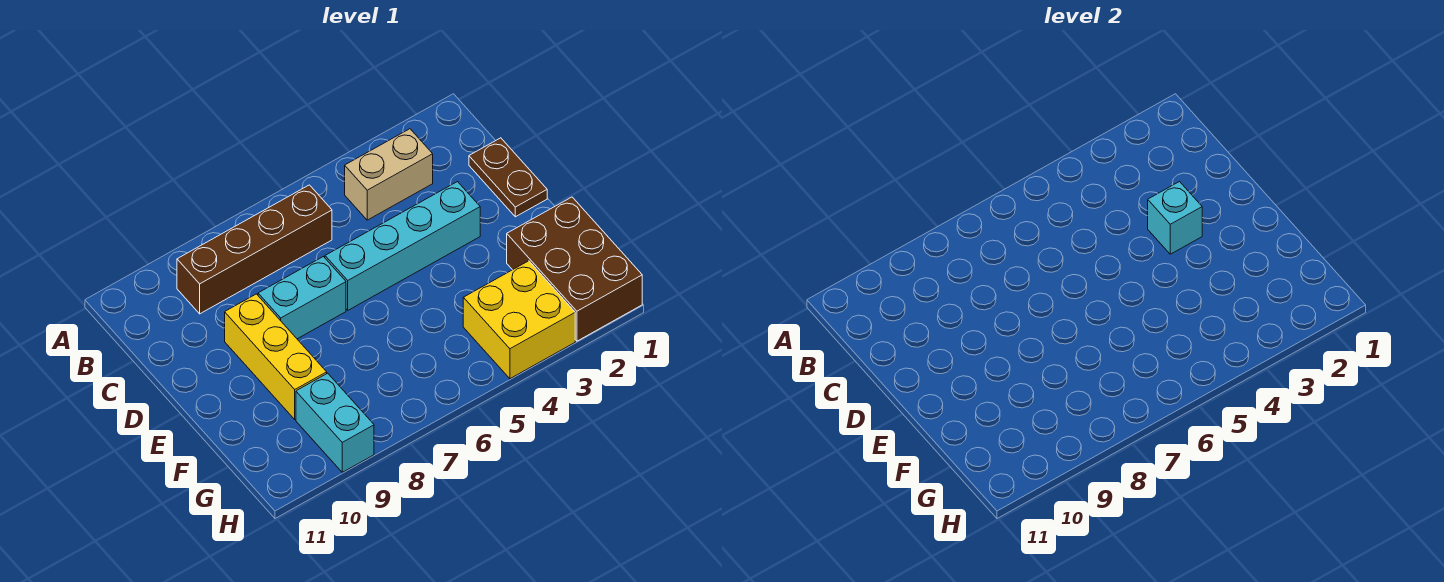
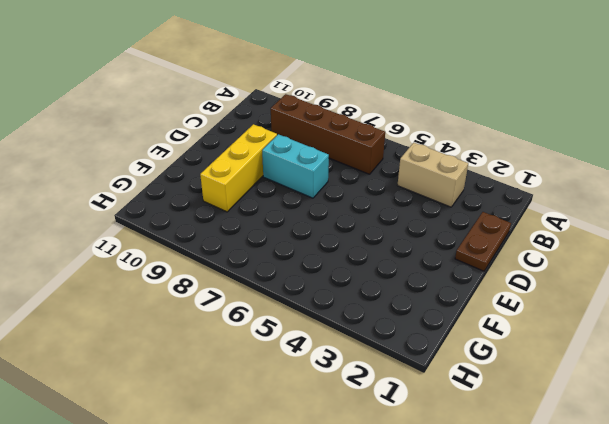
none -> cyan 1x4 brick [325,182,480,310]
none -> brown 2x3 brick [507,197,642,341]

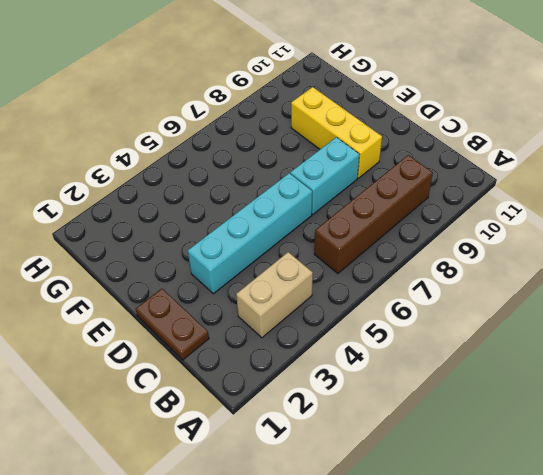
none -> brown 2x3 brick [507,197,642,341]
none -> yellow 2x2 brick [463,261,575,379]

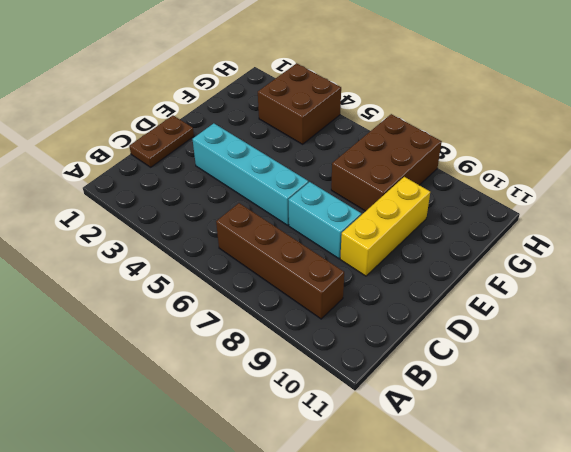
brown 2x3 brick [331,114,442,211] -> brown 2x3 brick moved to [507,197,642,341]
brown 2x2 brick [258,63,341,144] -> yellow 2x2 brick [463,261,575,379]
none -> tan 1x2 brick [345,129,433,220]
none -> cyan 1x2 brick [296,373,374,472]

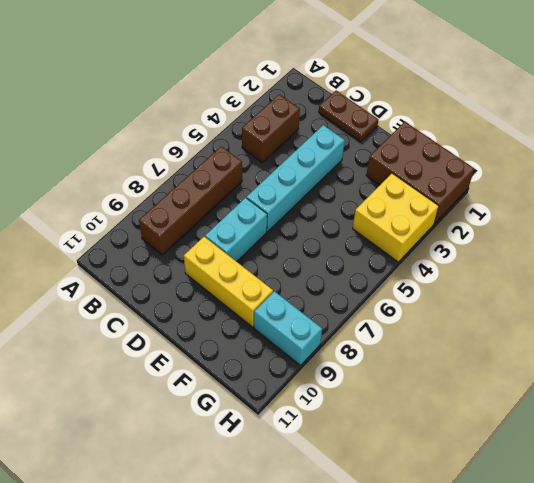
brown 1x2 brick [242,94,300,162] -> tan 1x2 brick [345,129,433,220]
none -> cyan 1x1 brick [1148,182,1202,254]

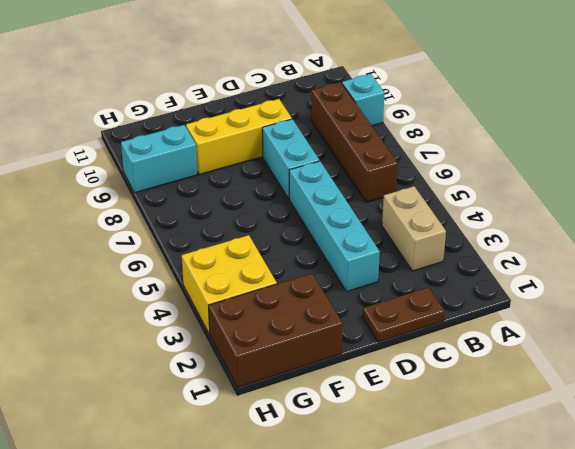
cyan 1x1 brick [342,74,385,126] -> cyan 1x1 brick moved to [1148,182,1202,254]

